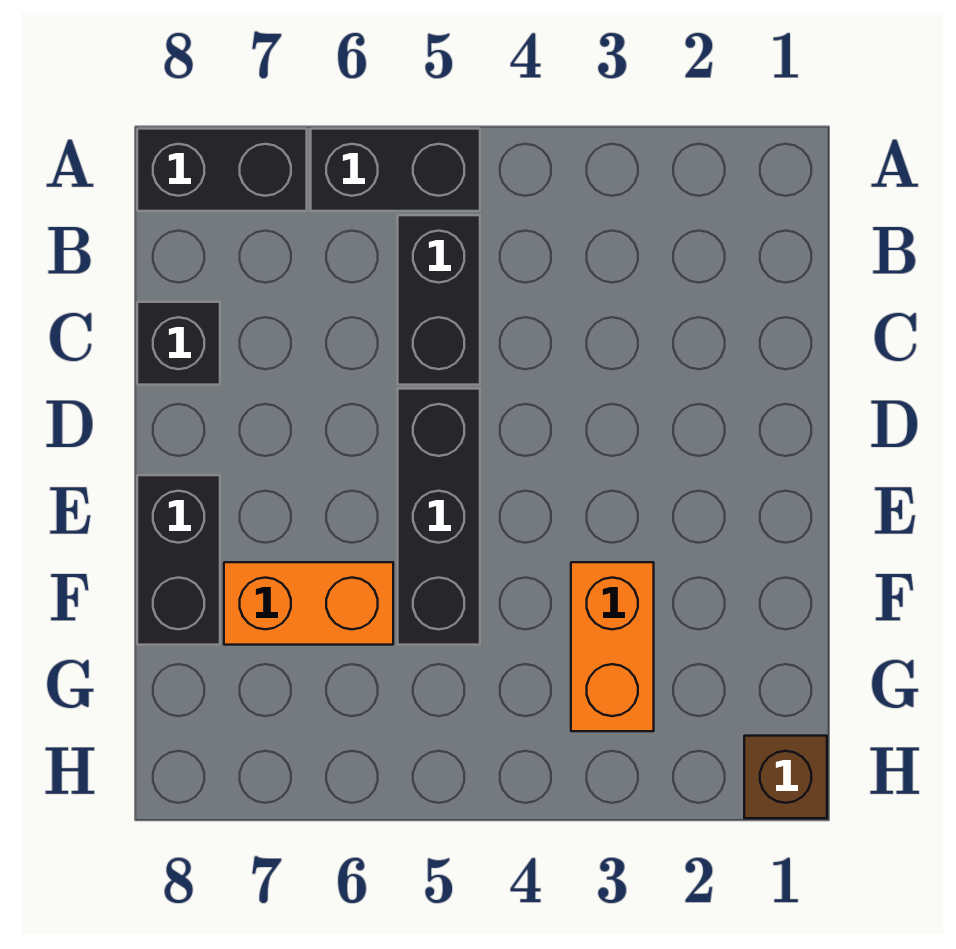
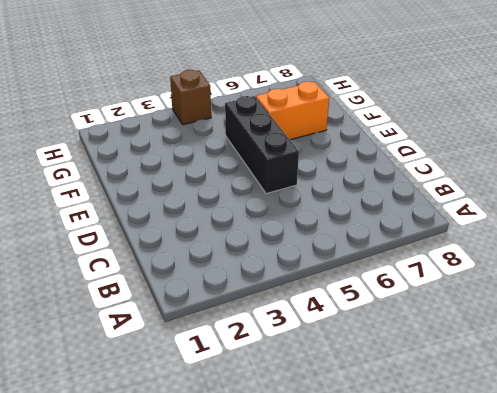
brown 1x1 brick [170,70,211,125] -> brown 1x1 brick moved to [744,736,827,818]
none -> black 1x2 brick [311,129,480,211]
none -> black 1x2 brick [137,129,307,211]

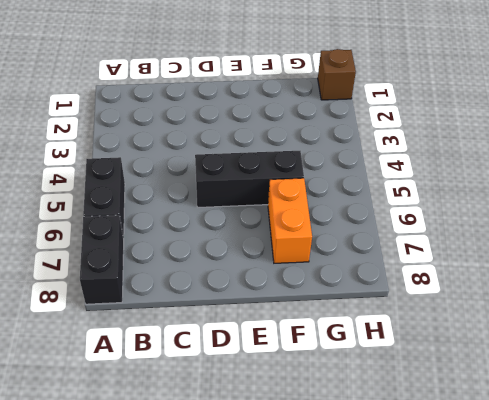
none -> black 1x2 brick [398,215,480,385]
none -> black 1x1 brick [137,302,220,385]

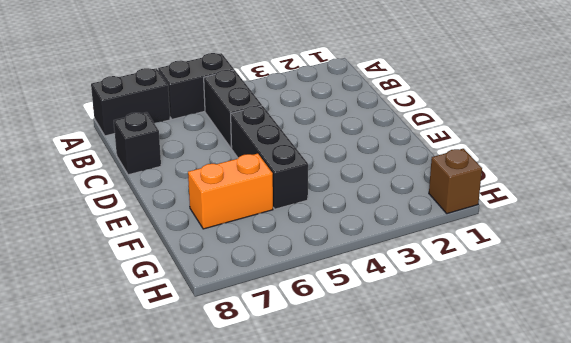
none -> black 1x2 brick [137,475,220,645]
none -> orange 1x2 brick [571,562,654,731]

